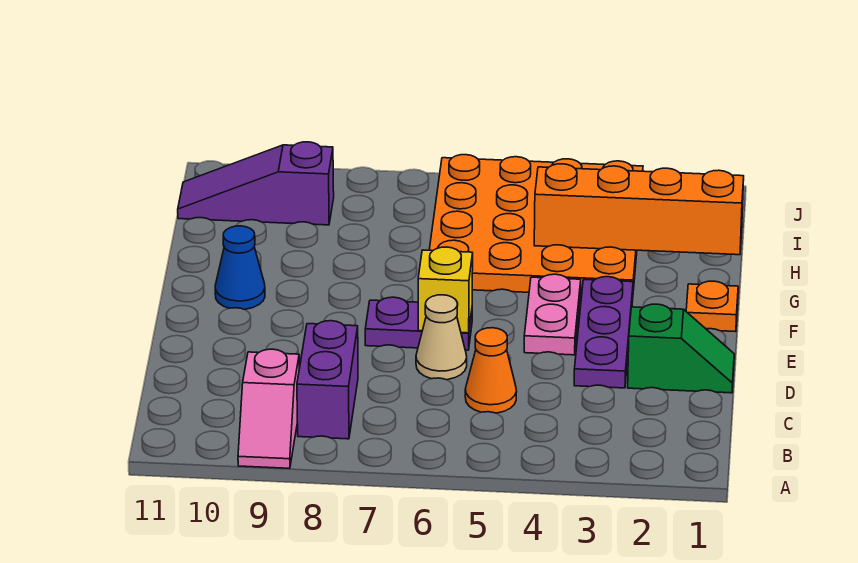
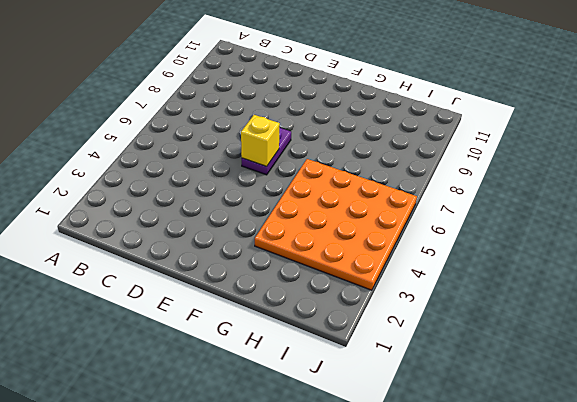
none -> pink 1x2 slope [238,349,299,468]
none -> purple 1x2 brick [297,321,358,439]
none -> orange 1x1 cone [465,328,517,413]

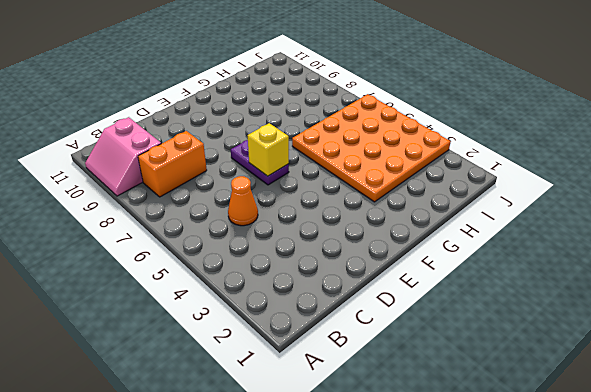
pink 2x2 slope [85,117,161,196] -> pink 1x2 slope [238,349,299,468]
orange 1x2 brick [138,131,207,197] -> purple 1x2 brick [297,321,358,439]
none -> green 1x2 slope [628,304,734,393]
none -> purple 1x3 plate [574,277,633,388]
none -> tan 1x1 cone [416,295,467,380]

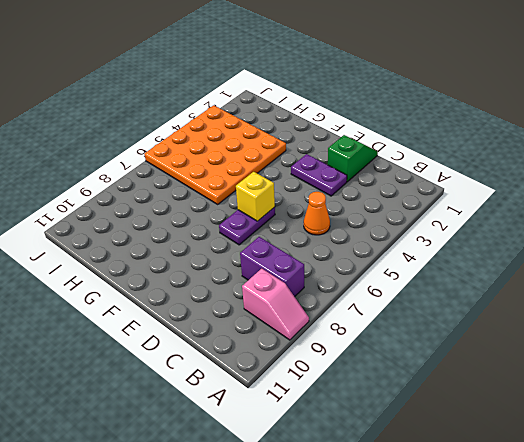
purple 1x2 plate [291,154,347,196] -> purple 1x3 plate [574,277,633,388]
none -> tan 1x1 cone [416,295,467,380]
none -> pink 1x2 plate [524,274,581,355]
none -> orange 1x1 plate [686,281,738,332]

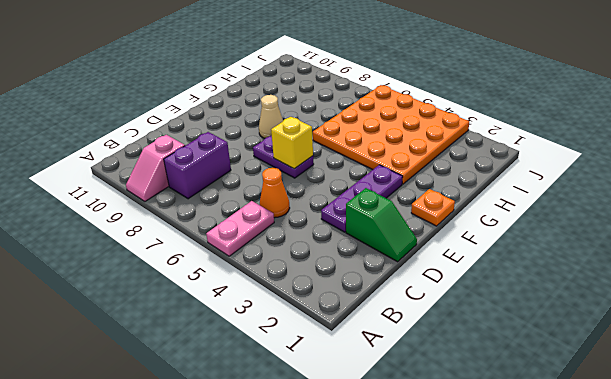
pink 1x2 plate [206,201,274,256] -> pink 1x2 plate moved to [524,274,581,355]
tan 1x1 cone [259,95,283,138] -> tan 1x1 cone moved to [416,295,467,380]
none -> blue 1x1 cone [215,226,265,309]
none -> purple 1x3 slope [178,142,334,225]
none -> orange 1x4 brick [534,164,744,255]

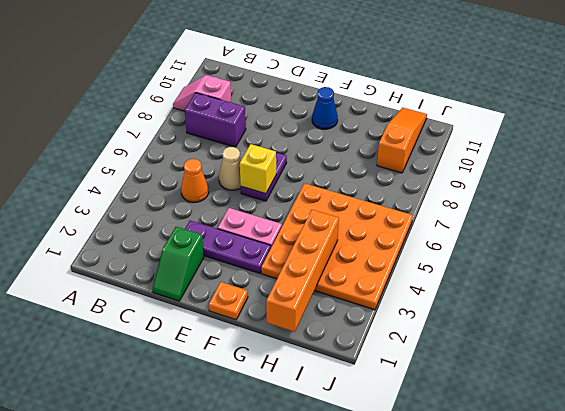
orange 1x3 slope [377,108,427,173] -> purple 1x3 slope [178,142,334,225]

